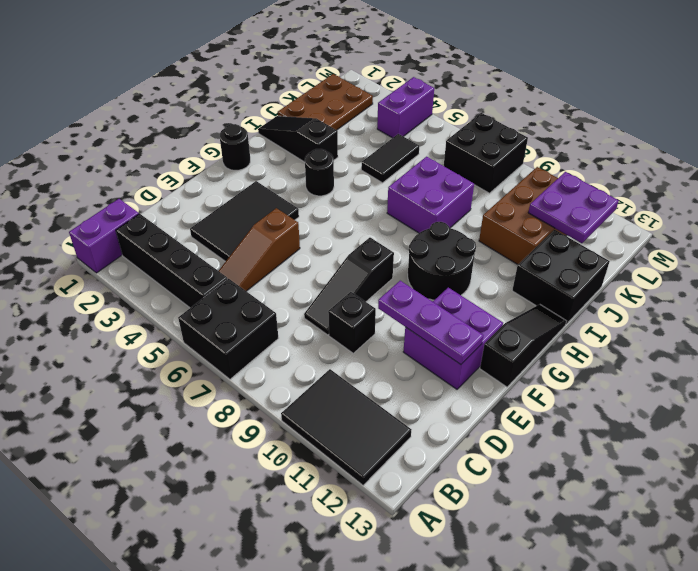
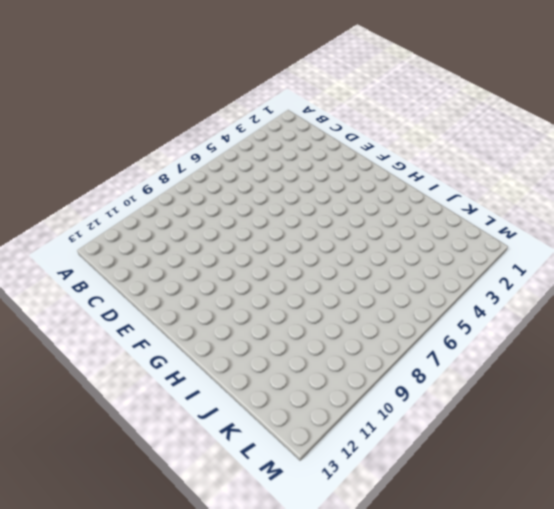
none -> purple 1x2 brick [69,199,139,273]
none -> black 2x2 brick [178,279,278,379]
none -> black 2x3 tile [281,369,411,485]

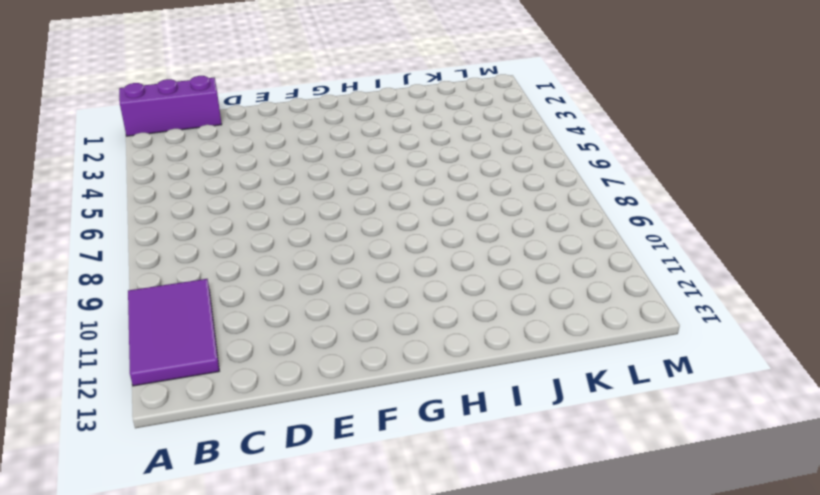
purple 1x3 brick [119,76,222,136] -> purple 1x2 brick [69,199,139,273]
purple 2x3 tile [128,279,219,386] -> black 2x3 tile [281,369,411,485]
none -> black 2x2 brick [178,279,278,379]
none -> black 1x4 brick [116,214,228,308]
none -> brown 1x3 slope [219,208,300,291]

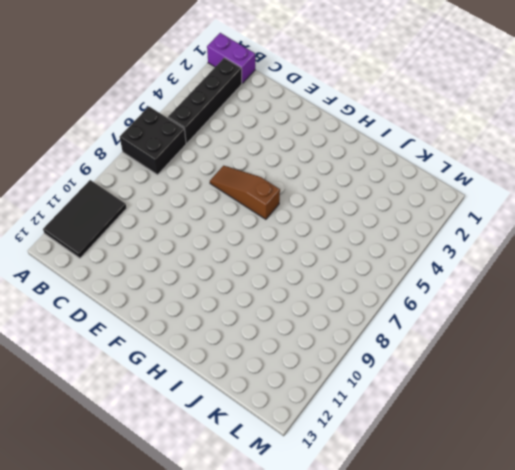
brown 1x3 slope [210,166,280,219] -> brown 1x3 slope moved to [219,208,300,291]
none -> black 2x3 tile [190,181,299,262]
none -> black 1x3 slope [304,238,394,335]
none -> black 1x1 brick [328,292,376,353]

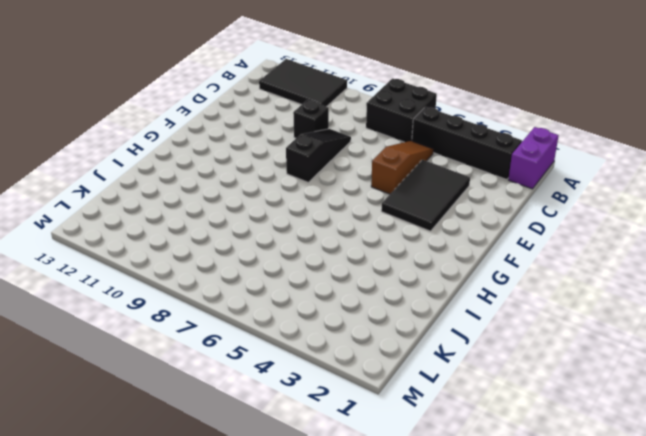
none -> purple 2x2 brick [403,288,503,389]
none -> black 1x3 slope [480,304,567,387]
none -> black 1x1 round brick [220,124,250,170]

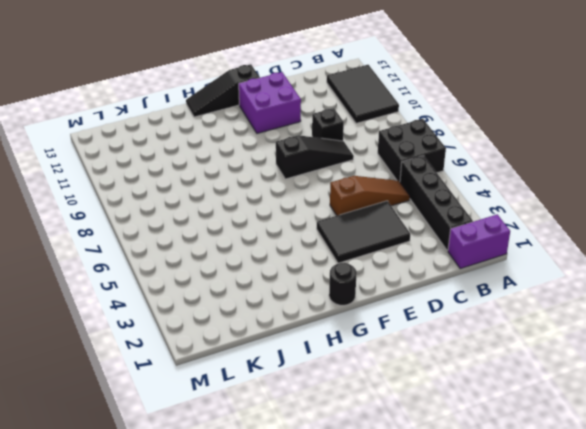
none -> black 2x2 round brick [408,222,476,300]
none -> black 1x1 round brick [305,149,334,196]
none -> black 1x3 slope [258,116,338,162]

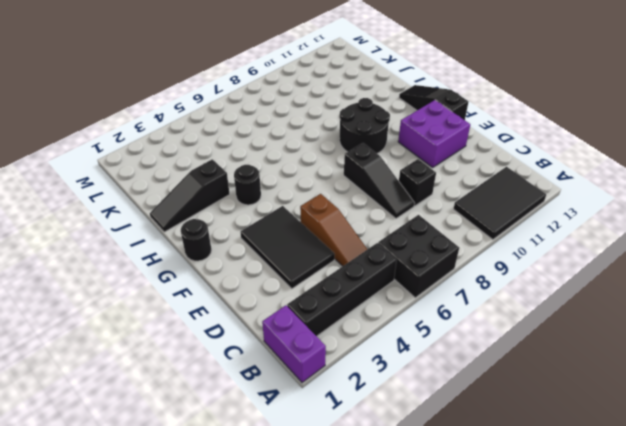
none -> purple 2x2 brick [387,157,474,233]
none -> black 2x2 brick [512,230,610,324]
none -> brown 2x3 plate [278,74,373,130]

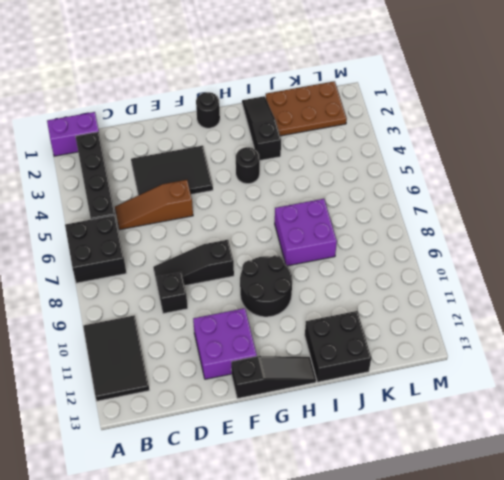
none -> black 1x2 tile [361,134,419,183]
none -> brown 2x3 brick [479,167,567,264]
none -> purple 1x2 brick [377,77,434,138]

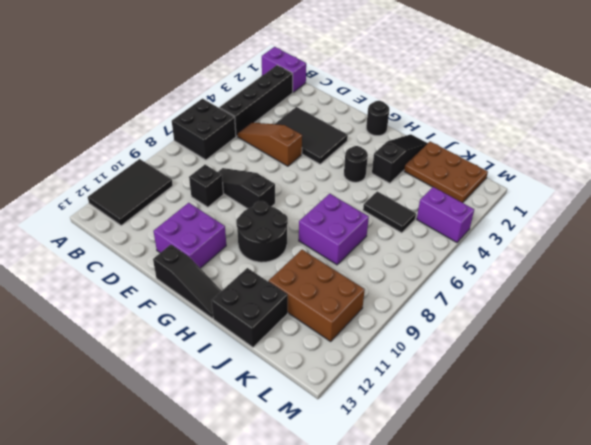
none -> black 2x2 brick [444,113,528,193]
none -> purple 1x3 plate [378,281,483,365]
none -> purple 2x2 plate [528,172,619,243]

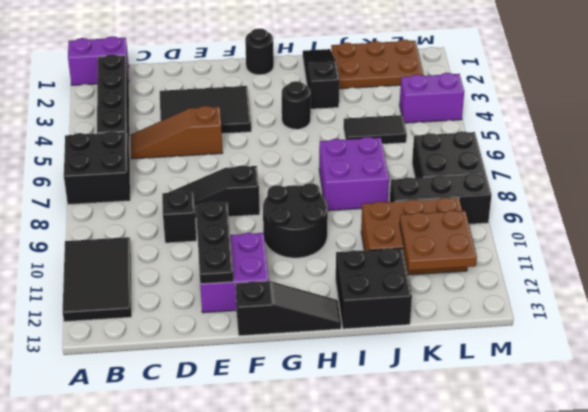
black 1x3 plate [196,202,234,284] -> purple 1x3 plate [378,281,483,365]
black 1x3 brick [390,173,491,224] -> none
brown 2x2 plate [400,210,477,271] -> purple 2x2 plate [528,172,619,243]

